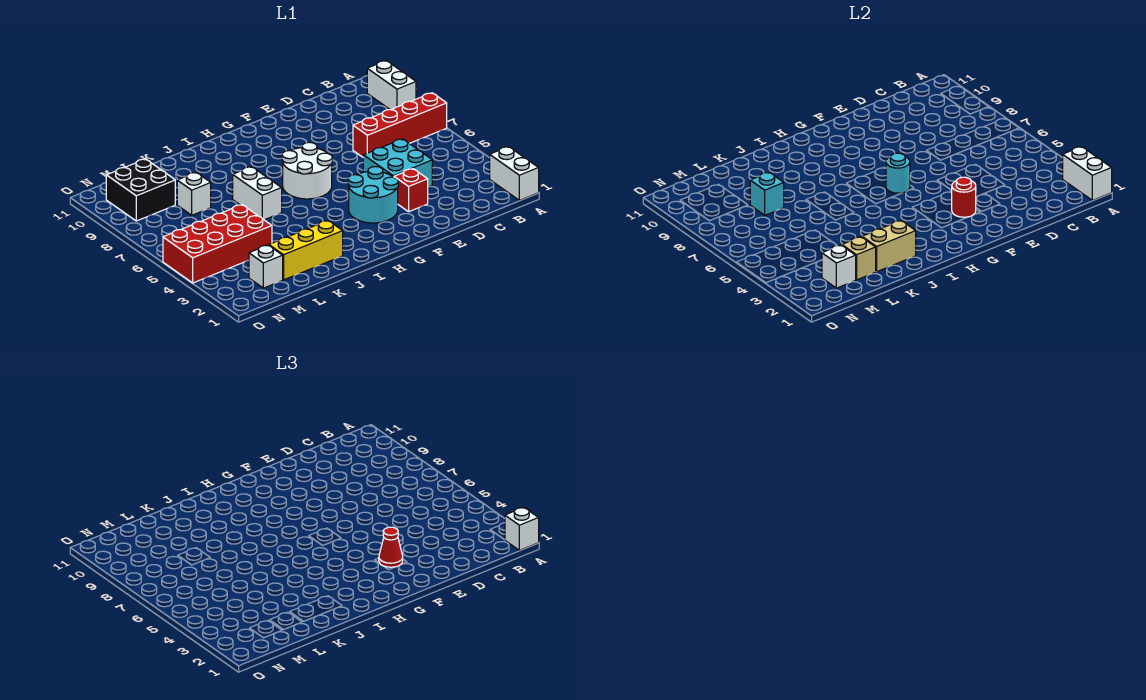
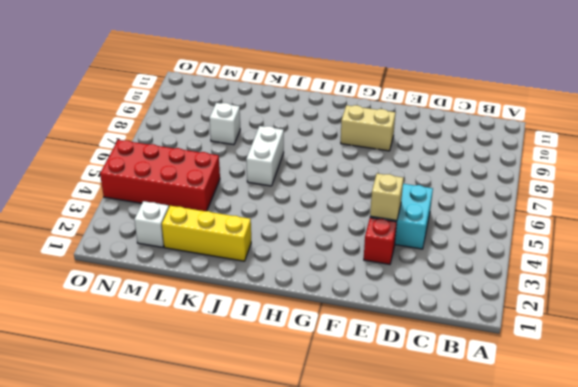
tan 1x1 brick [370,174,403,221] -> tan 1x1 brick moved to [842,237,876,280]
tan 1x2 brick [341,105,395,151] -> tan 1x2 brick moved to [862,221,916,272]
none -> white 1x2 brick [490,147,539,200]
none -> red 1x4 brick [353,93,447,157]
none -> white 1x2 brick [367,61,416,110]

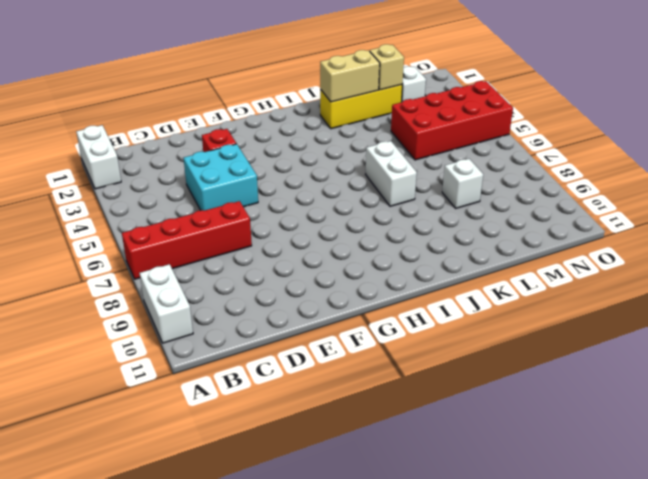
none -> cyan 2x2 round brick [348,167,398,223]
none -> white 2x2 round brick [282,142,332,199]
none -> black 2x2 brick [106,159,175,221]

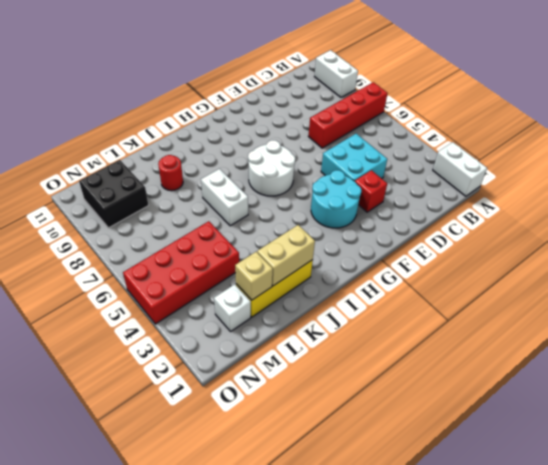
red 1x1 round brick [158,155,183,191] -> red 1x1 round brick moved to [952,177,976,217]
none -> white 1x1 brick [177,172,211,215]
none -> white 1x2 brick [1063,147,1112,200]
none -> cyan 1x1 round brick [886,153,910,193]

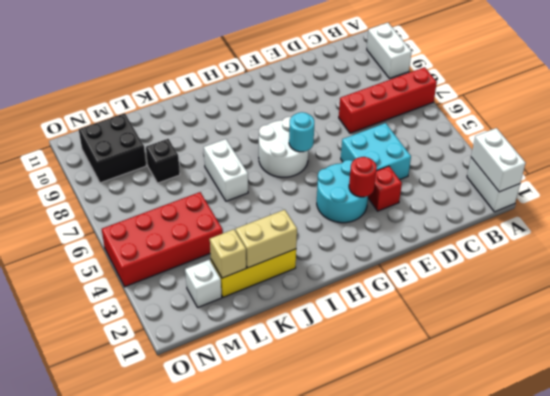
black 1x1 brick [146,139,180,183] -> white 1x1 brick [177,172,211,215]
none -> cyan 1x1 brick [750,172,784,215]
none -> white 1x1 brick [822,245,856,288]
none -> white 1x1 brick [505,507,539,550]

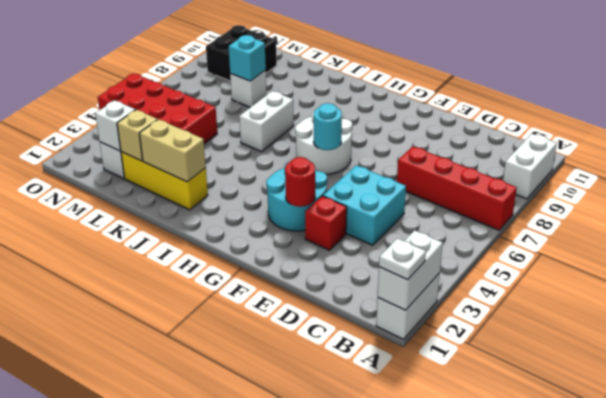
white 1x1 plate [379,238,426,280] -> white 1x1 brick [505,507,539,550]
none -> red 1x1 cone [379,527,403,567]

